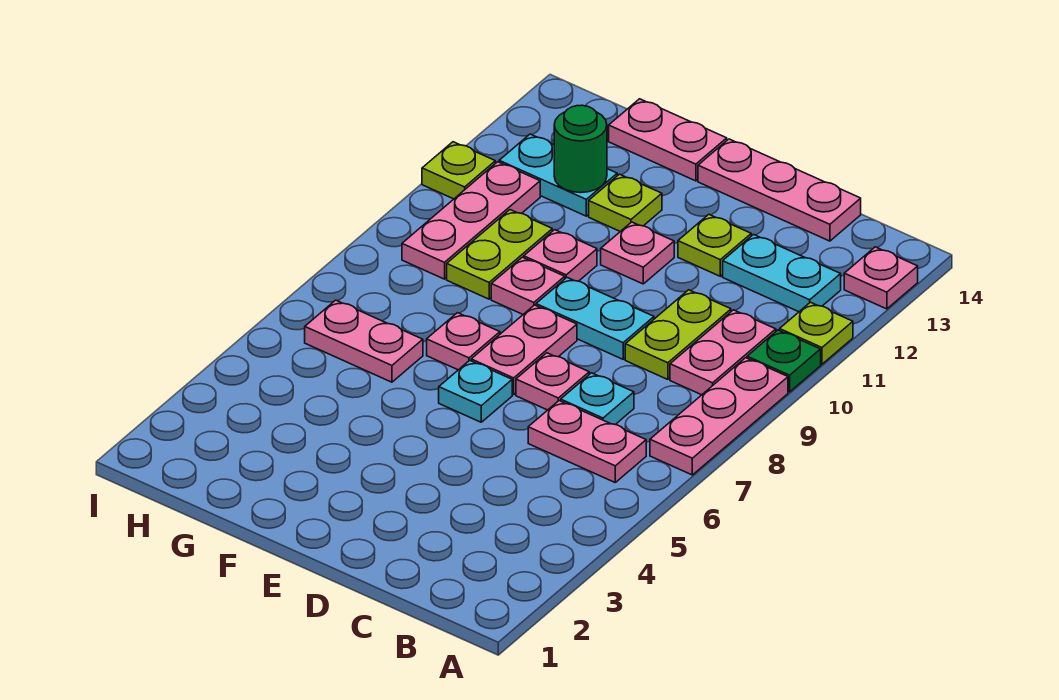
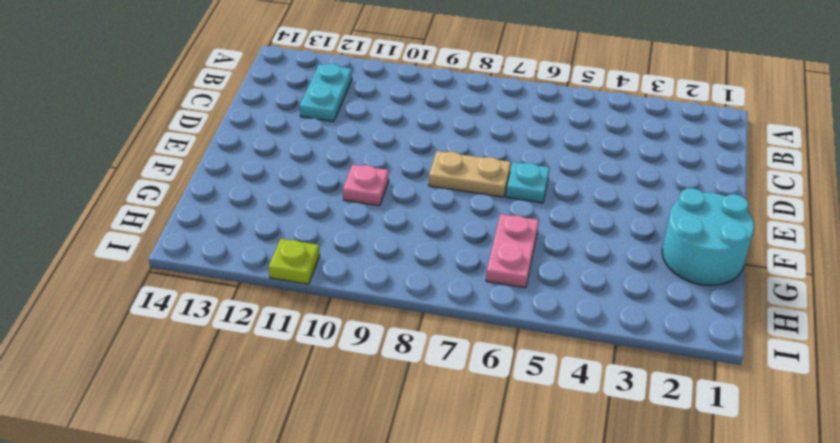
tan 1x2 plate [429,151,511,197] -> pink 1x2 plate [471,305,577,395]
cyan 2x2 round brick [662,188,754,285] -> none
none -> pink 1x3 plate [650,358,788,475]
none -> green 1x1 plate [747,330,821,392]
none -> lime 1x1 plate [780,302,853,364]

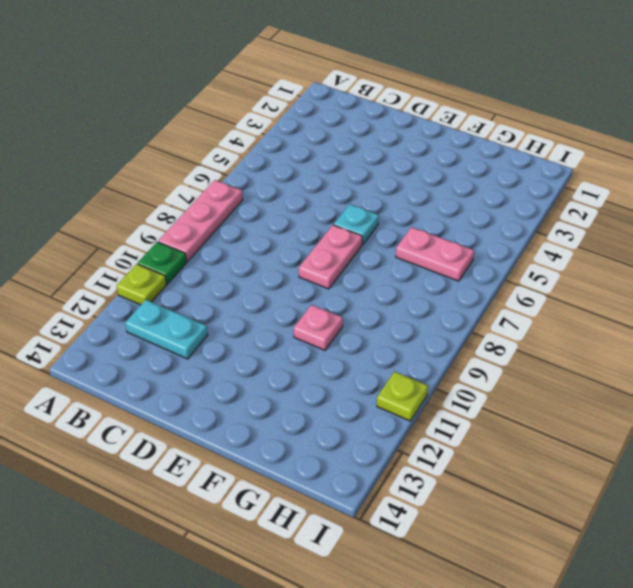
none -> pink 1x1 plate [844,247,918,309]
none -> pink 1x2 plate [528,401,646,482]
none -> pink 1x2 plate [670,310,776,395]

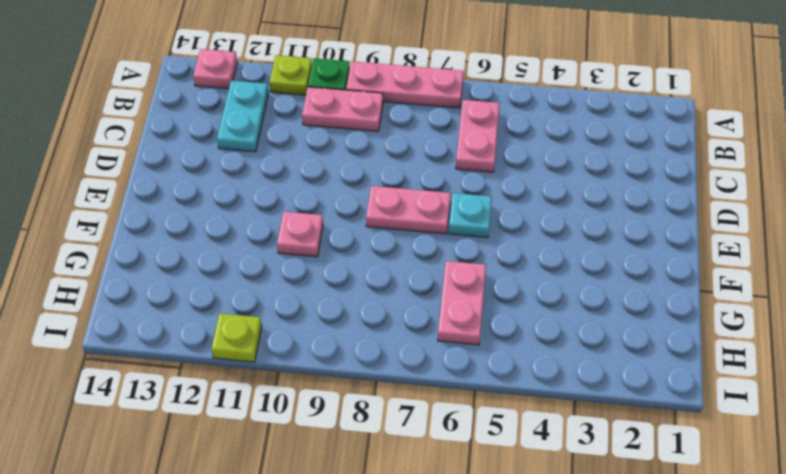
none -> cyan 1x1 plate [561,373,634,425]
none -> lime 1x2 plate [625,290,731,379]
none -> pink 1x3 plate [698,139,861,241]

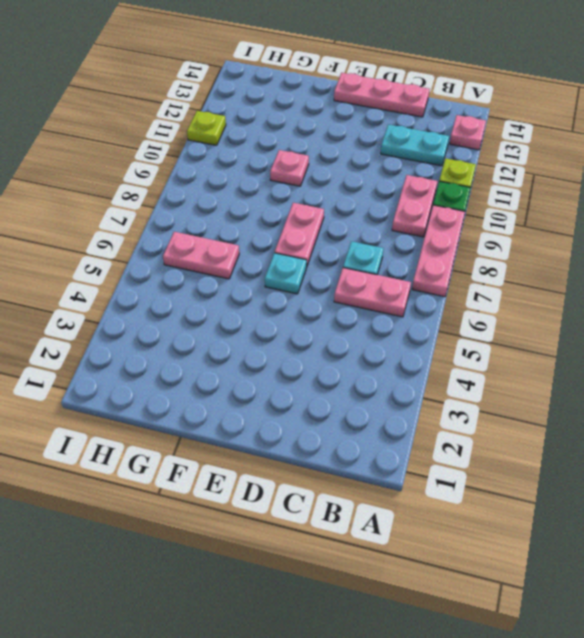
none -> lime 1x2 plate [625,290,731,379]
none -> pink 1x1 plate [516,353,589,410]
none -> cyan 1x2 plate [536,278,654,359]

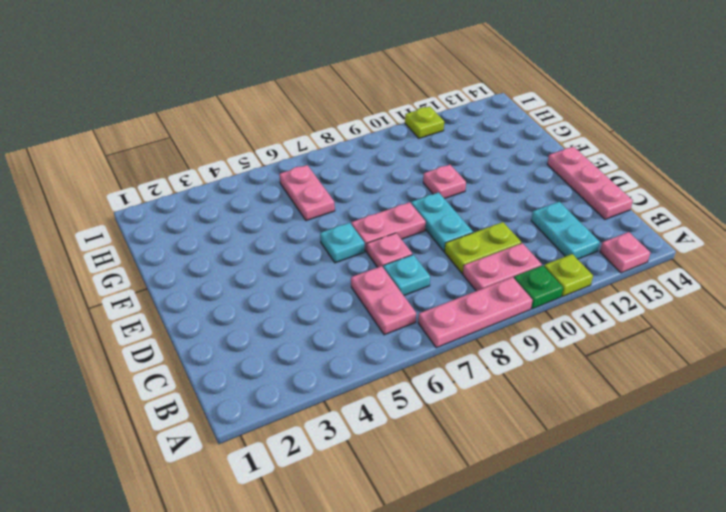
none -> lime 1x1 plate [678,215,751,276]
none -> pink 1x1 plate [601,222,674,284]
none -> pink 1x1 plate [427,313,500,370]

